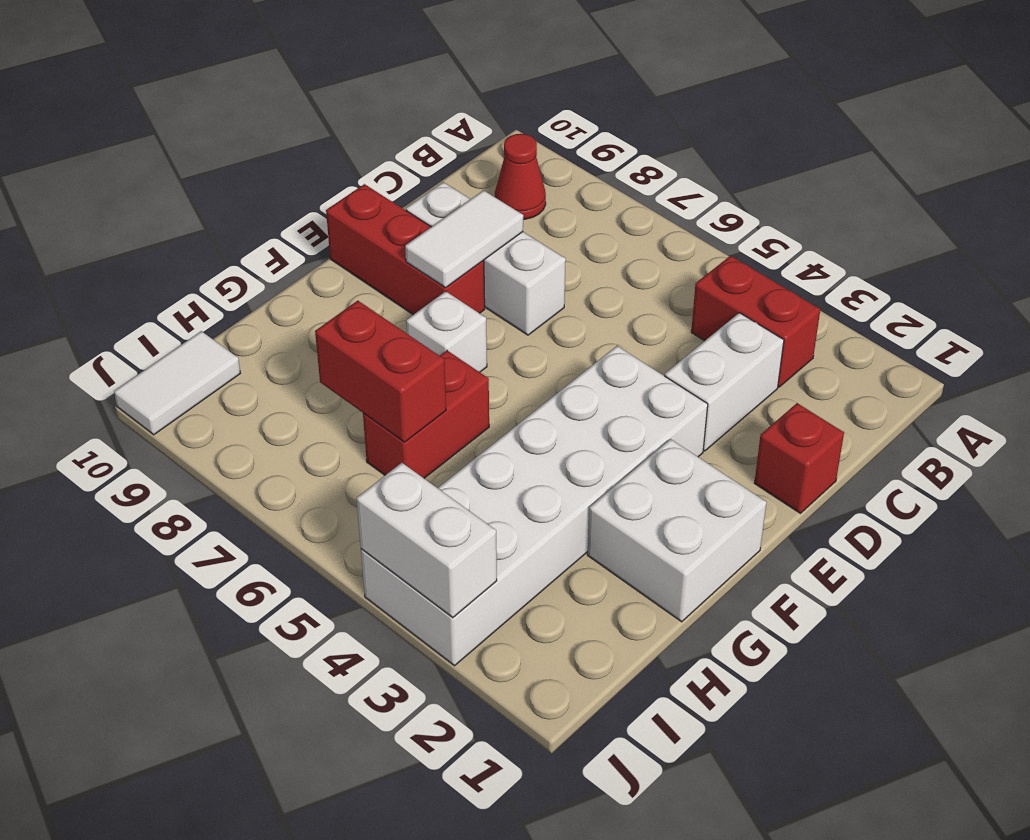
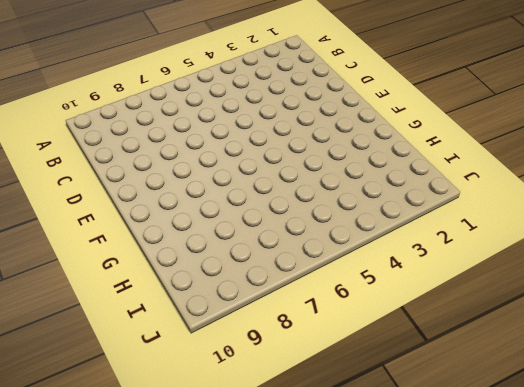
none -> red 1x2 brick [691,256,820,387]
none -> red 1x1 cone [495,134,546,219]
none -> white 1x2 brick [665,313,784,451]

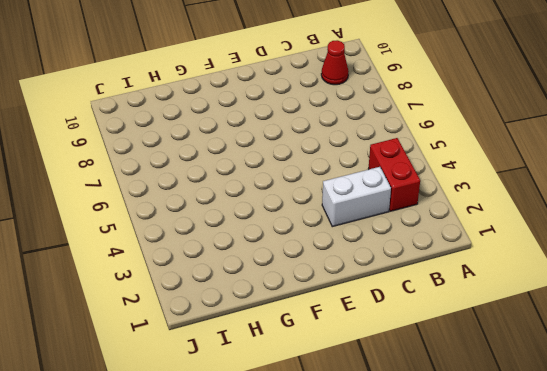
none -> red 1x1 brick [754,403,844,513]
none -> white 1x3 brick [406,182,566,335]
none -> white 2x6 brick [361,346,708,666]

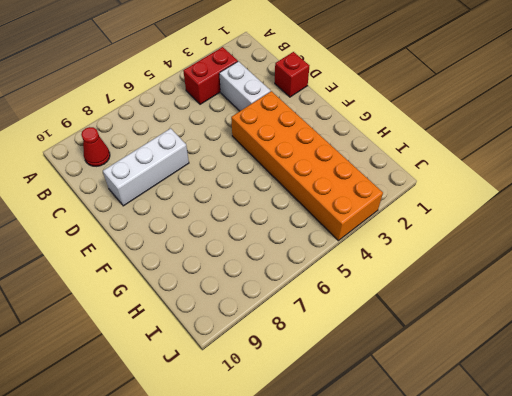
orange 2x6 brick [231,91,383,241] -> white 2x6 brick [361,346,708,666]
none -> red 1x3 brick [326,184,485,315]
none -> white 2x2 brick [588,439,767,622]
none -> white 1x1 brick [406,291,487,372]

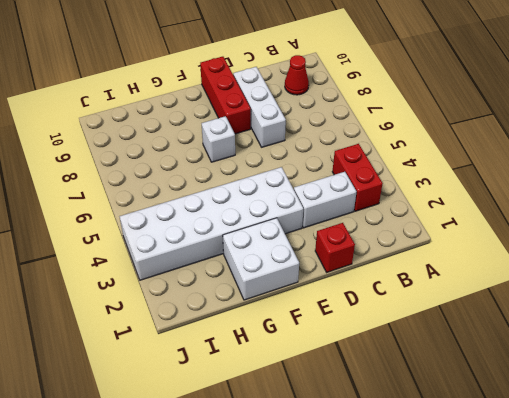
none -> red 1x2 brick [363,351,489,478]
none -> white 1x2 tile [114,331,240,435]
none -> white 1x2 tile [405,190,523,288]

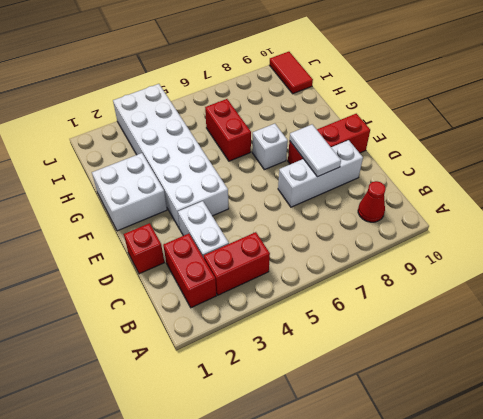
red 1x2 brick [163,234,216,308] -> red 1x2 brick turned to [315,301,446,442]
red 1x2 tile [270,52,313,94] -> white 1x2 tile [114,331,240,435]
none -> white 1x2 brick [357,463,497,618]

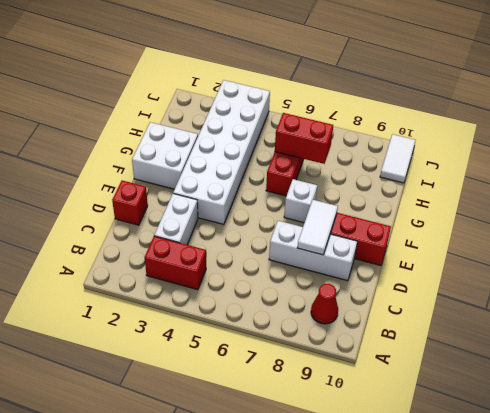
none -> white 1x2 brick [357,463,497,618]

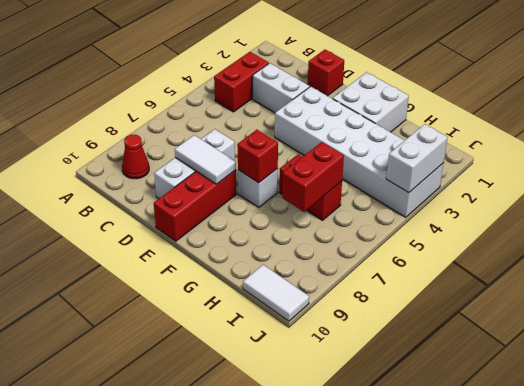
red 1x1 brick [237,130,278,183] -> none

